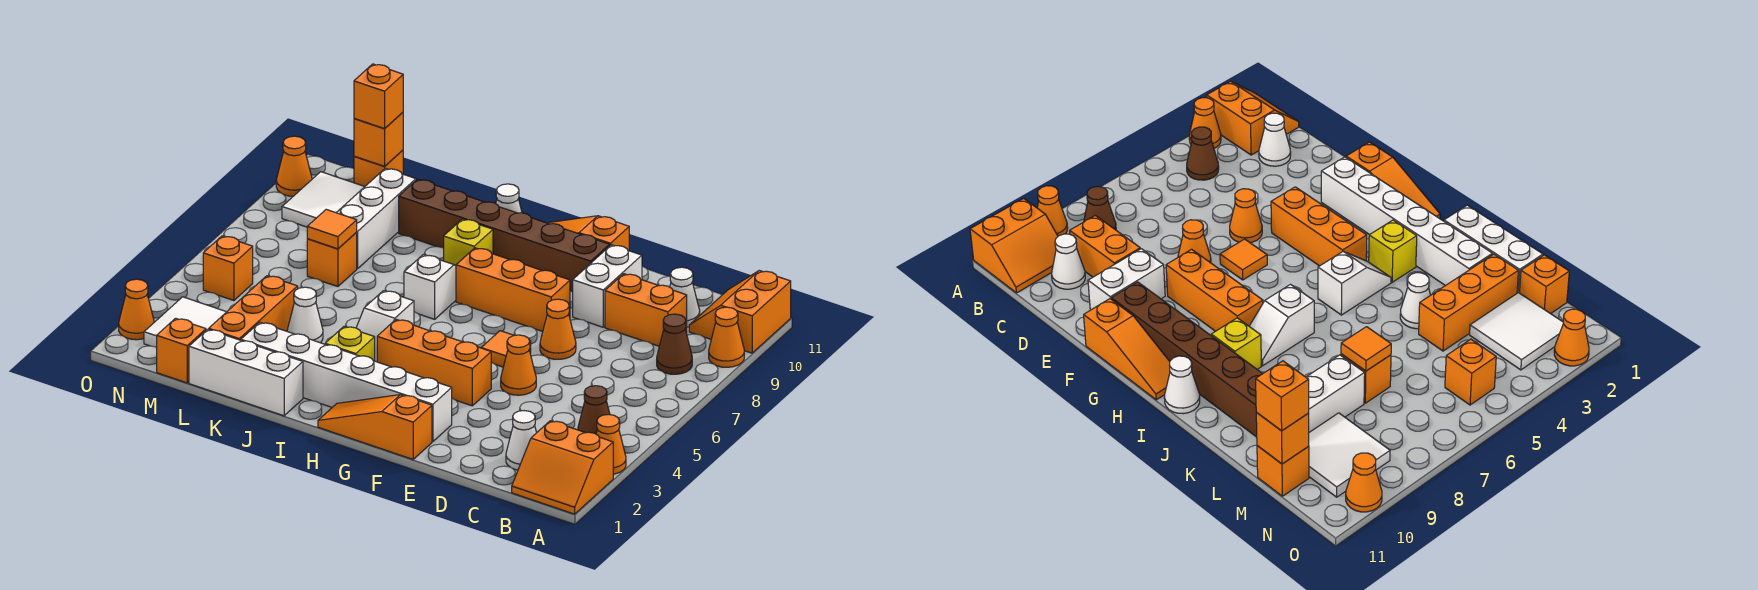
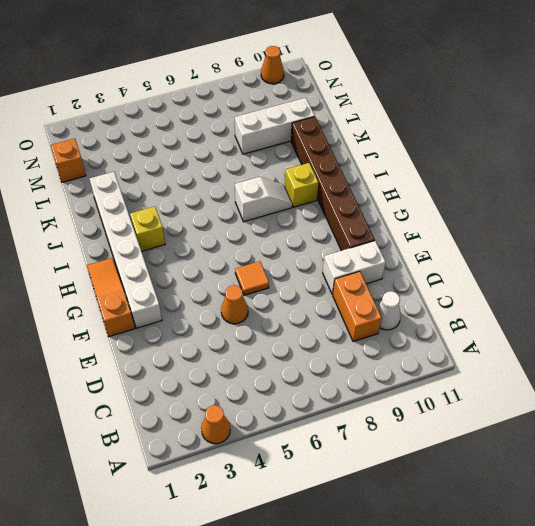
none -> orange 2x2 slope [512,421,613,514]
none -> orange 1x1 cone [709,307,744,367]
none -> orange 2x2 slope [689,270,791,353]
none -> brown 1x1 cone [578,386,610,434]

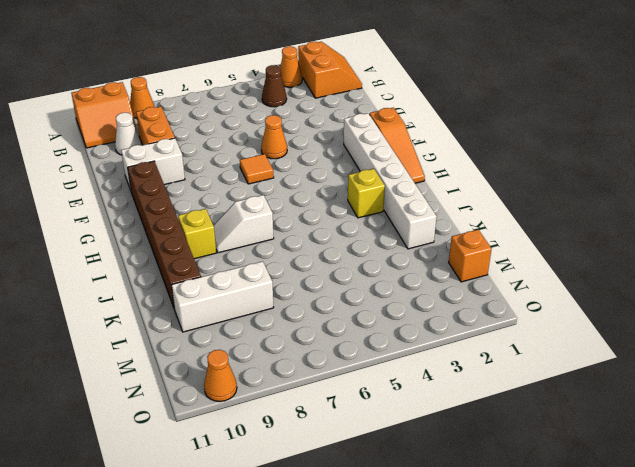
none -> brown 1x1 cone [657,314,692,374]
none -> white 1x1 cone [506,411,536,470]
none -> orange 1x1 cone [540,299,576,359]
none -> orange 1x3 brick [377,319,491,406]

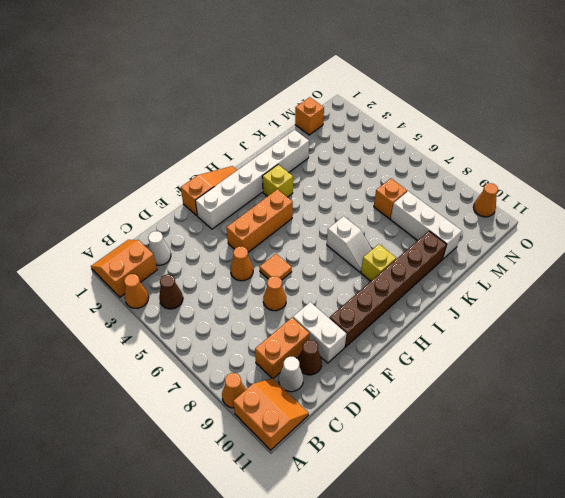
brown 1x1 cone [298,340,322,375] -> brown 1x1 cone moved to [657,314,692,374]
none -> orange 1x3 brick [456,248,570,331]
none -> orange 1x3 slope [548,216,629,251]
none -> white 1x2 slope [356,291,414,362]
none -> white 1x1 cone [496,184,522,213]

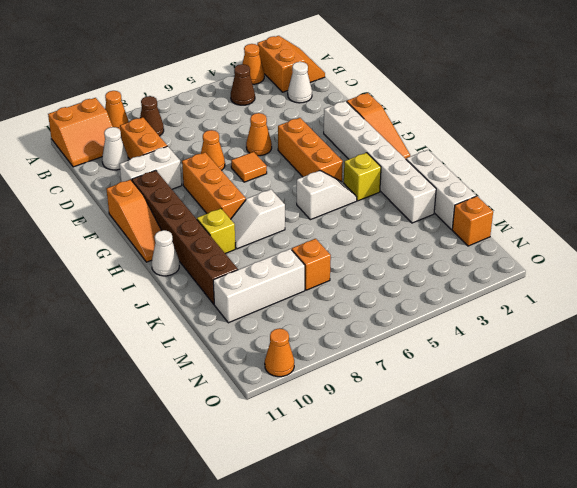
none -> white 1x1 cone [287,287,323,343]
none -> orange 1x3 brick [209,276,298,340]
none -> white 2x2 tile [144,297,226,348]
none -> white 2x2 tile [282,172,365,227]

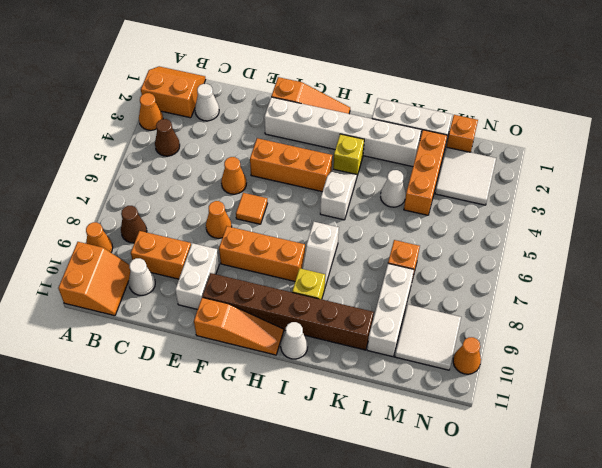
none -> orange 1x1 brick [354,150,403,186]
none -> orange 1x1 brick [203,236,253,301]
none -> orange 1x1 cone [119,279,154,340]
none -> orange 1x1 tile [307,209,357,249]

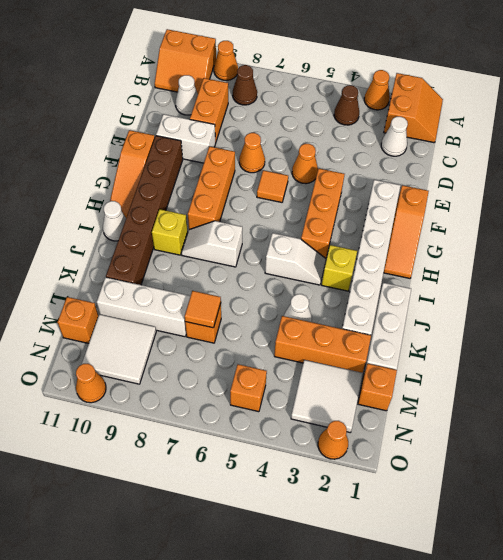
none -> orange 1x1 brick [354,113,403,166]
none -> orange 1x1 brick [354,64,403,129]

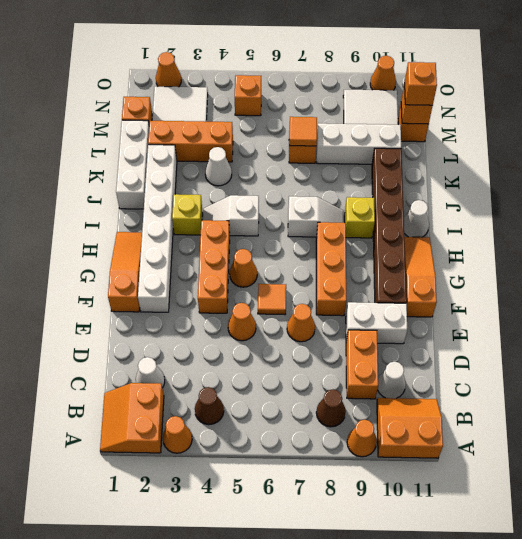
orange 1x1 cone [230,249,257,287] -> none

